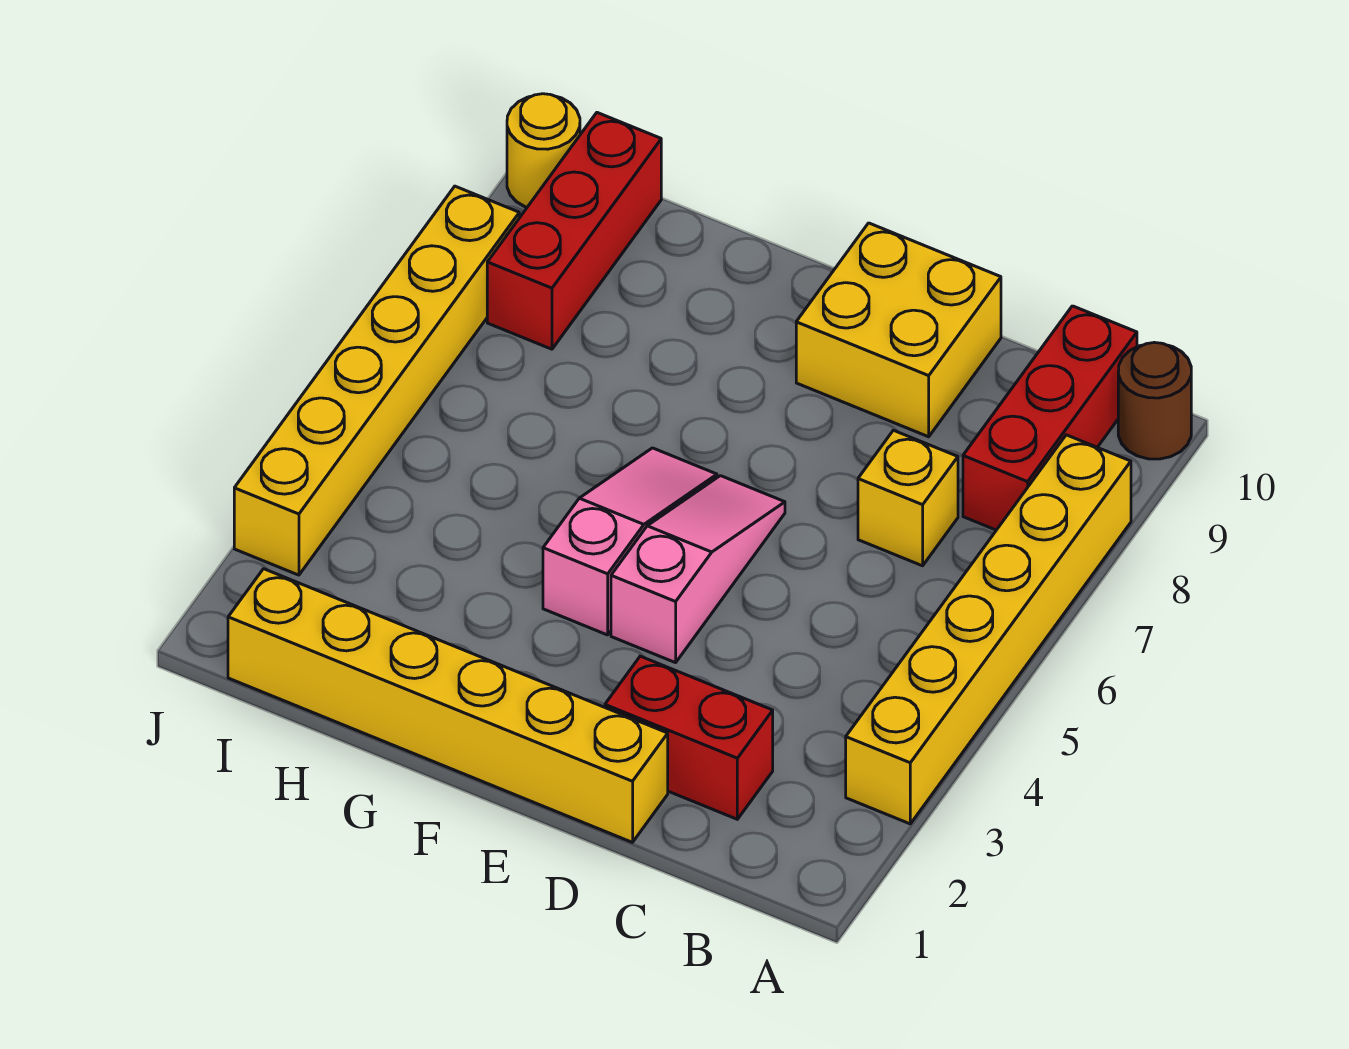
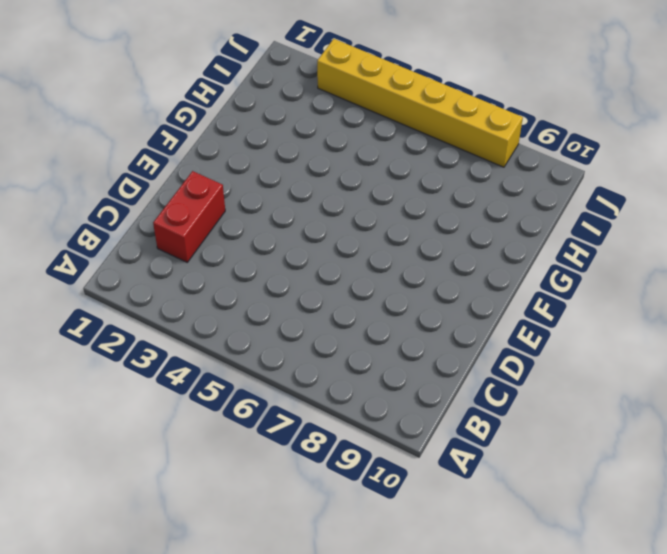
none -> yellow 1x6 brick [846,435,1131,824]
none -> brown 1x1 round brick [1118,342,1191,459]
none -> red 1x3 brick [963,306,1137,530]

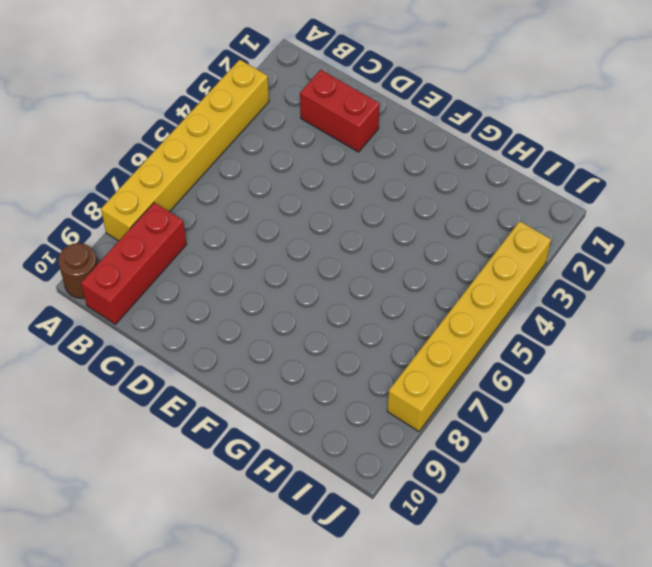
none -> yellow 1x1 brick [858,430,958,566]
none -> yellow 1x6 brick [228,569,668,842]
none -> yellow 2x2 brick [796,223,1001,437]

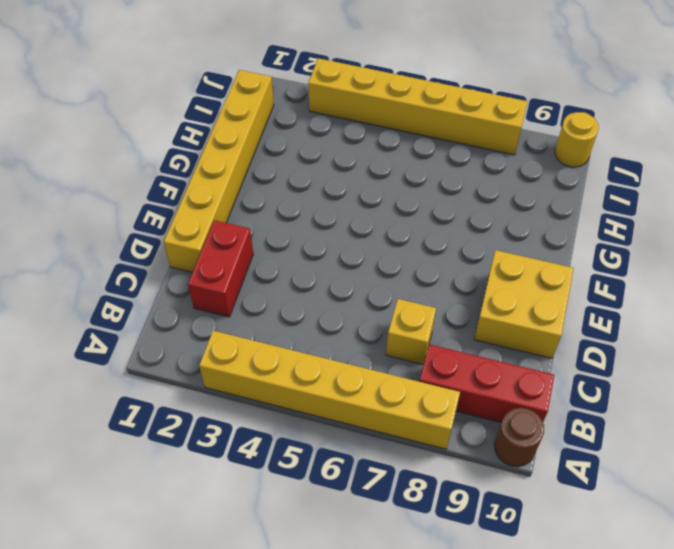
none -> pink 1x3 slope [611,476,785,663]
none -> pink 1x3 slope [543,448,717,635]
none -> red 1x3 brick [487,113,661,349]

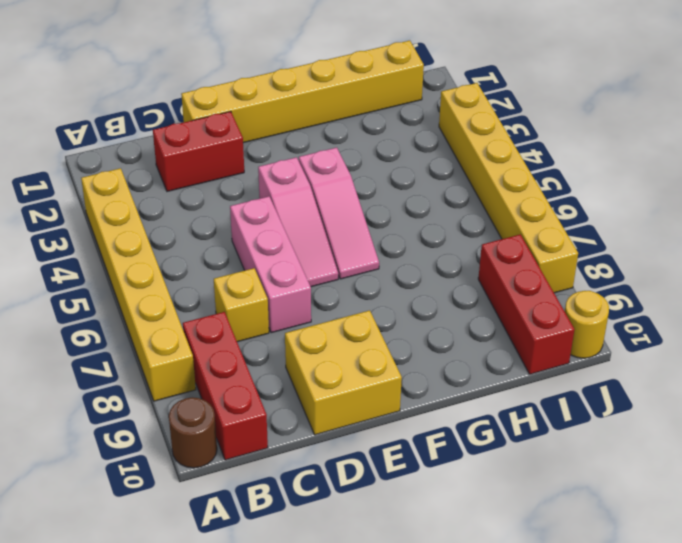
pink 1x3 brick [230,196,311,333] -> none

